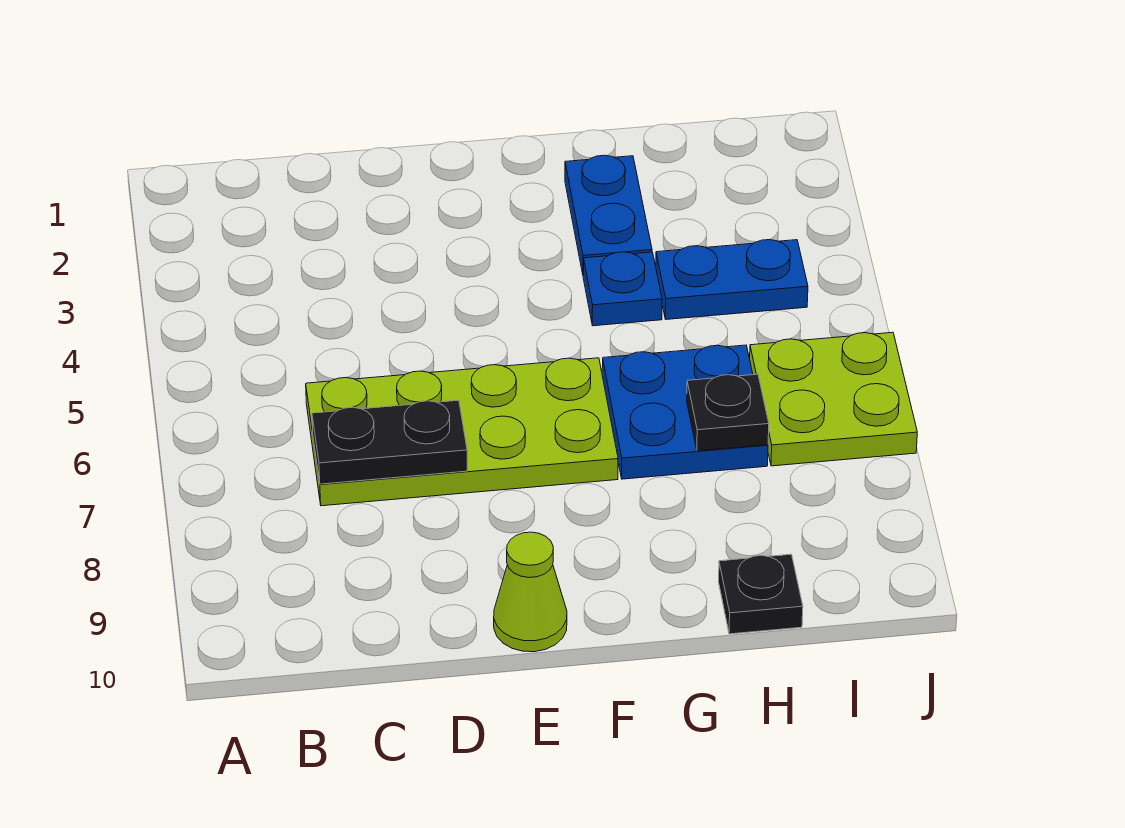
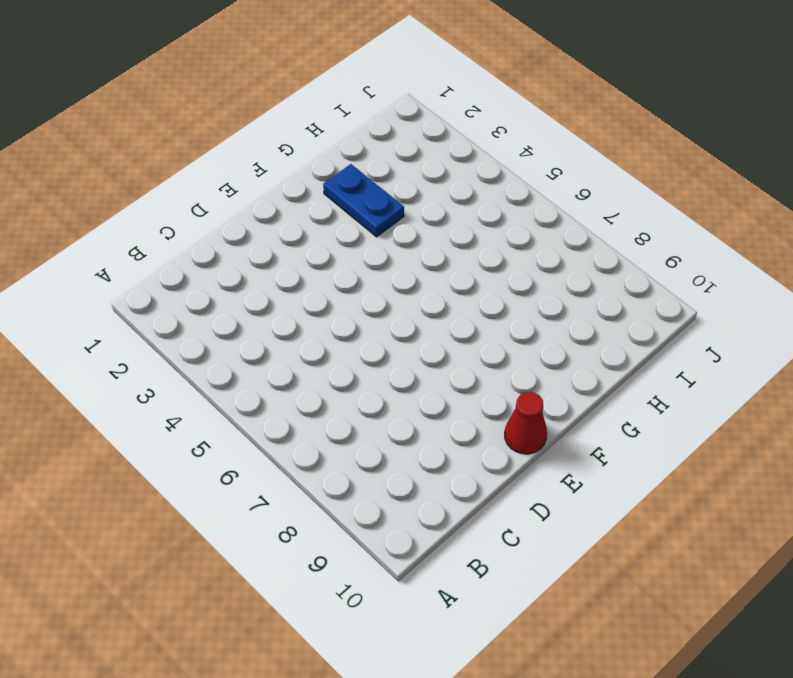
red 1x1 cone [505,392,547,454] -> lime 1x1 cone [494,532,567,652]
none -> lime 2x4 plate [306,358,618,506]
none -> blue 1x1 plate [583,252,662,326]

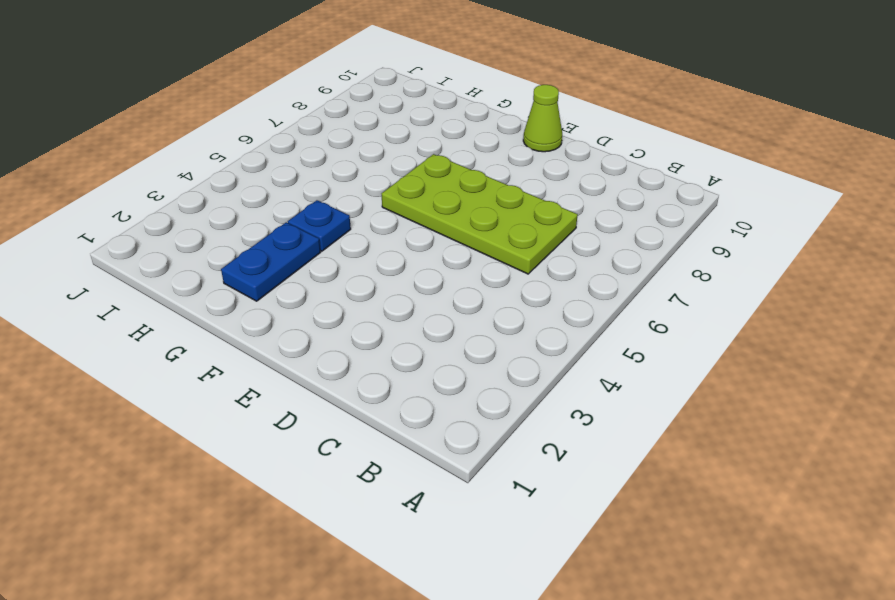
none -> blue 2x2 plate [602,345,768,479]
none -> blue 1x2 plate [656,240,808,319]

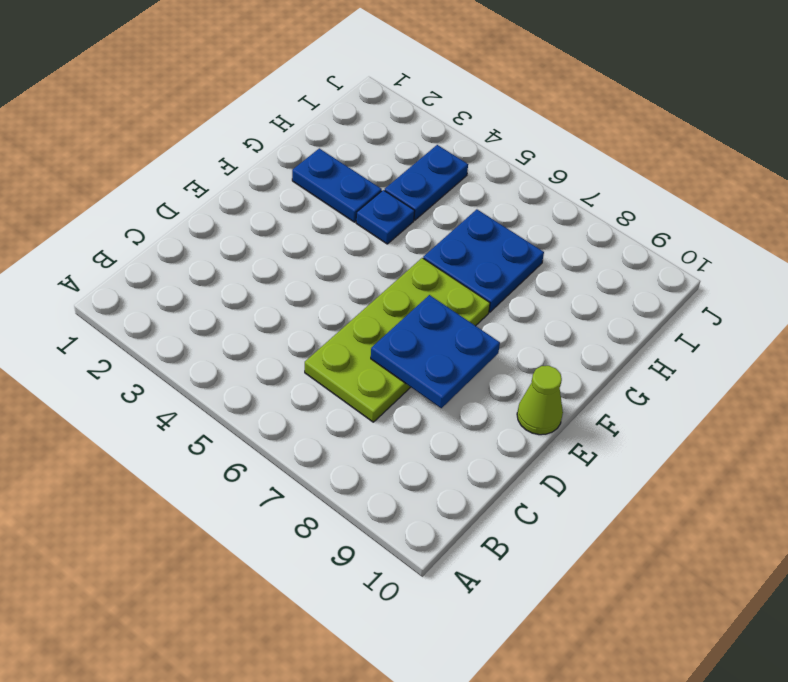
blue 2x2 plate [371,295,500,408] -> black 1x2 plate [312,400,467,484]
none -> black 1x1 plate [719,554,803,634]
none -> lime 2x2 plate [750,332,917,466]

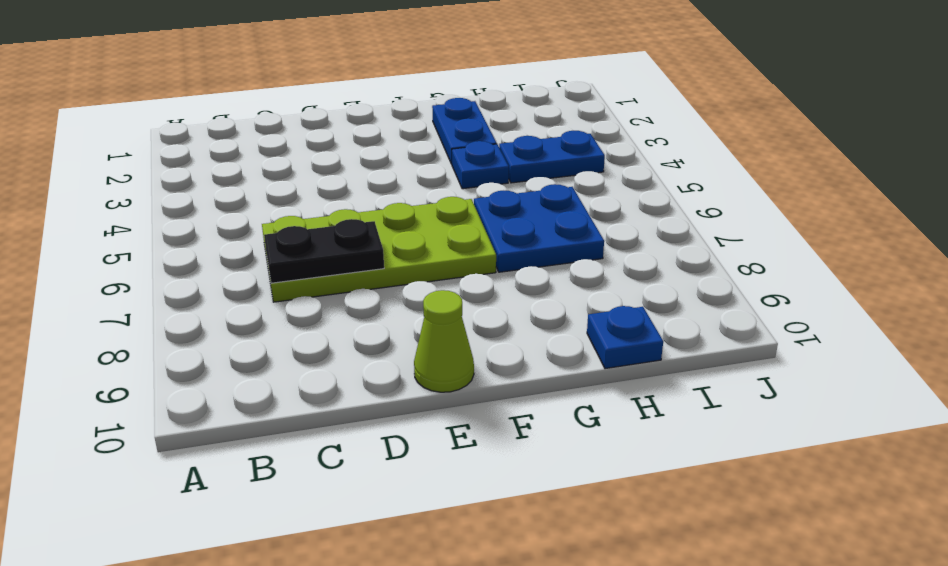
blue 1x1 plate [587,306,663,369] -> black 1x1 plate [719,554,803,634]
none -> lime 2x2 plate [750,332,917,466]
none -> black 1x1 plate [687,374,769,451]

